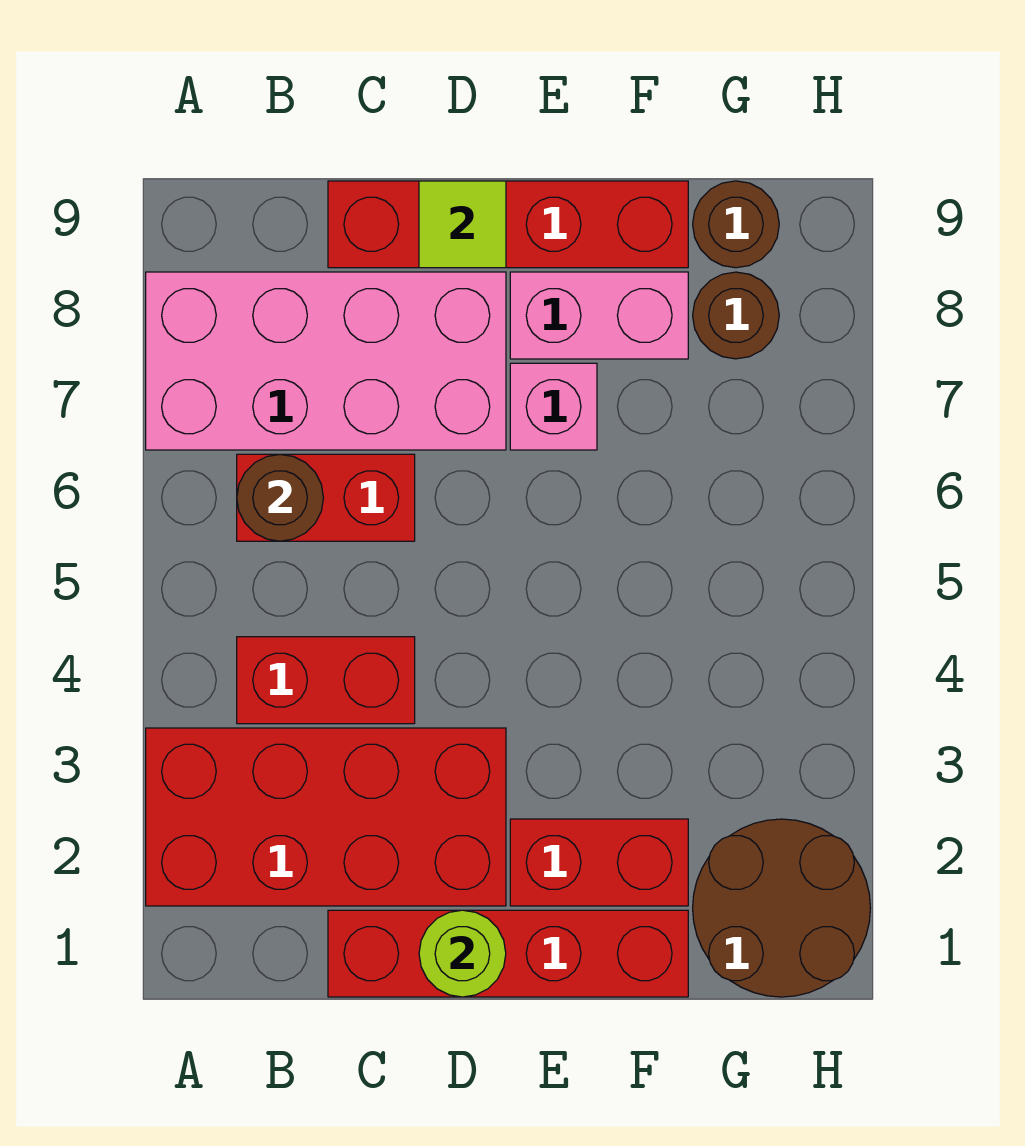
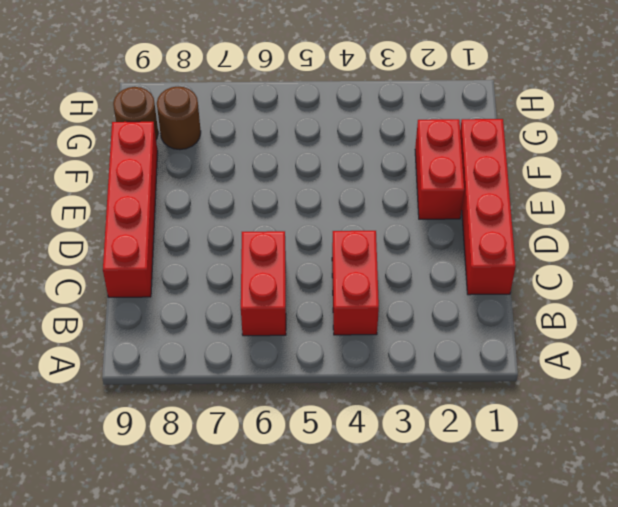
none -> red 2x4 brick [146,728,506,906]
none -> pink 2x4 brick [146,272,506,450]
none -> pink 1x1 brick [510,363,597,450]

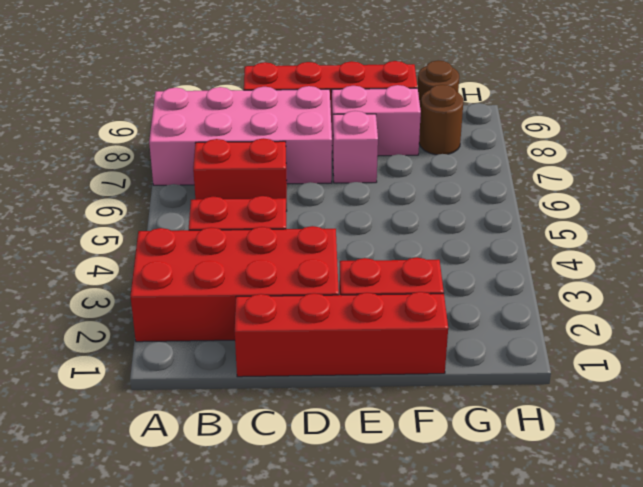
none -> brown 2x2 round brick [693,819,870,997]
none -> brown 1x1 round brick [237,454,323,541]
none -> lime 1x1 round brick [419,910,506,997]

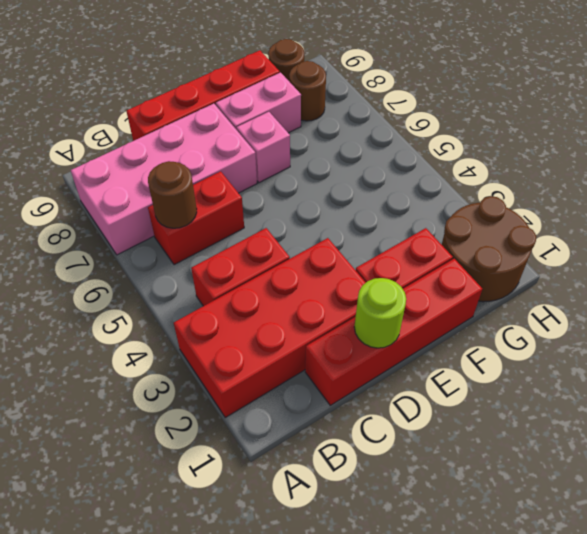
none -> lime 1x1 tile [419,181,506,268]

